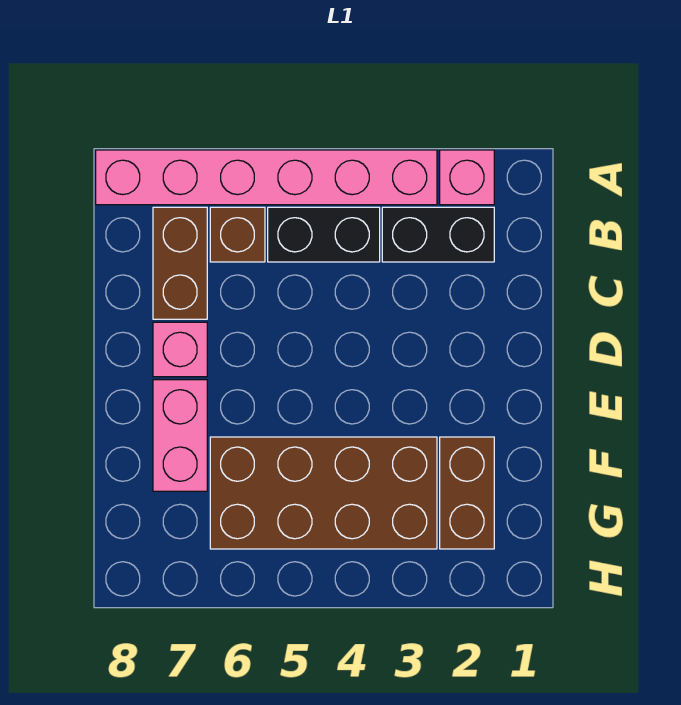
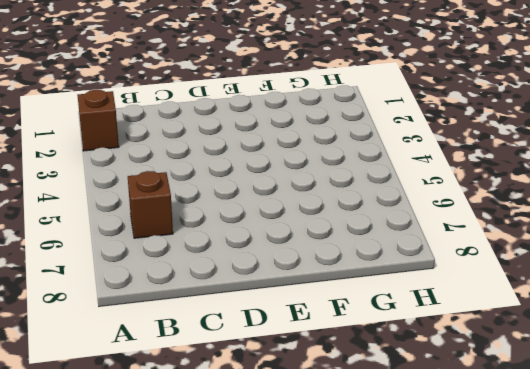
brown 1x1 brick [77,90,119,151] -> pink 1x1 brick [440,150,494,205]
none -> pink 1x6 brick [96,150,437,205]
none -> black 1x2 brick [382,207,494,262]

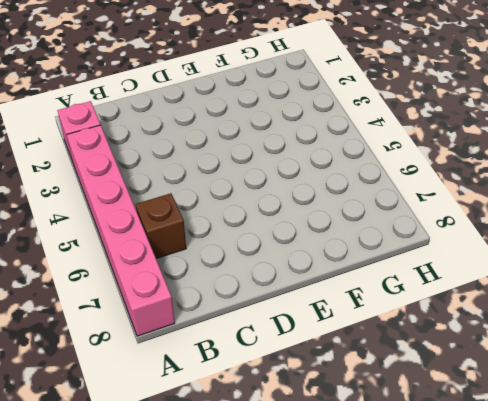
none -> black 1x2 brick [382,207,494,262]
none -> black 1x2 brick [268,207,380,262]

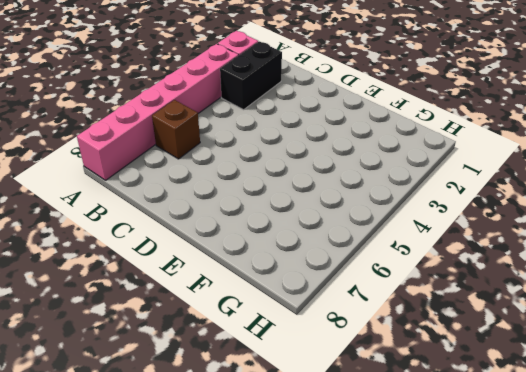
none -> black 1x2 brick [268,207,380,262]
none -> brown 1x2 brick [153,207,207,319]

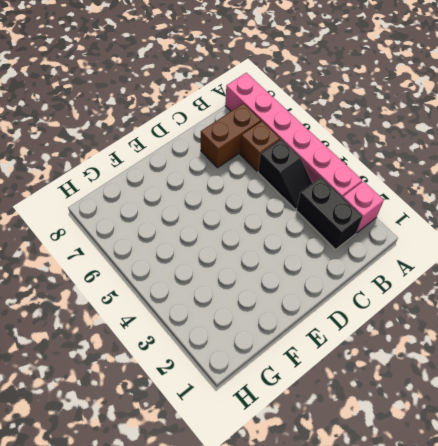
black 1x2 slope [258,139,312,209] -> black 1x2 brick [268,207,380,262]
none -> pink 1x1 brick [153,322,207,377]
none -> pink 1x2 brick [153,380,207,491]

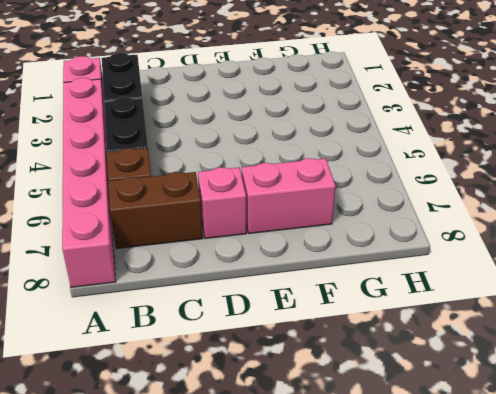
none -> brown 1x2 brick [440,437,494,549]
none -> brown 2x4 brick [210,437,437,549]

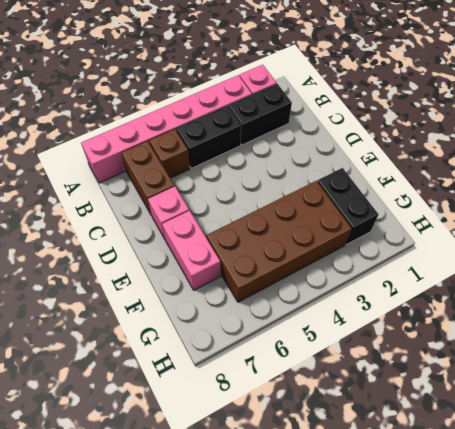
black 1x2 brick [317,168,379,245] -> brown 1x2 brick [440,437,494,549]

